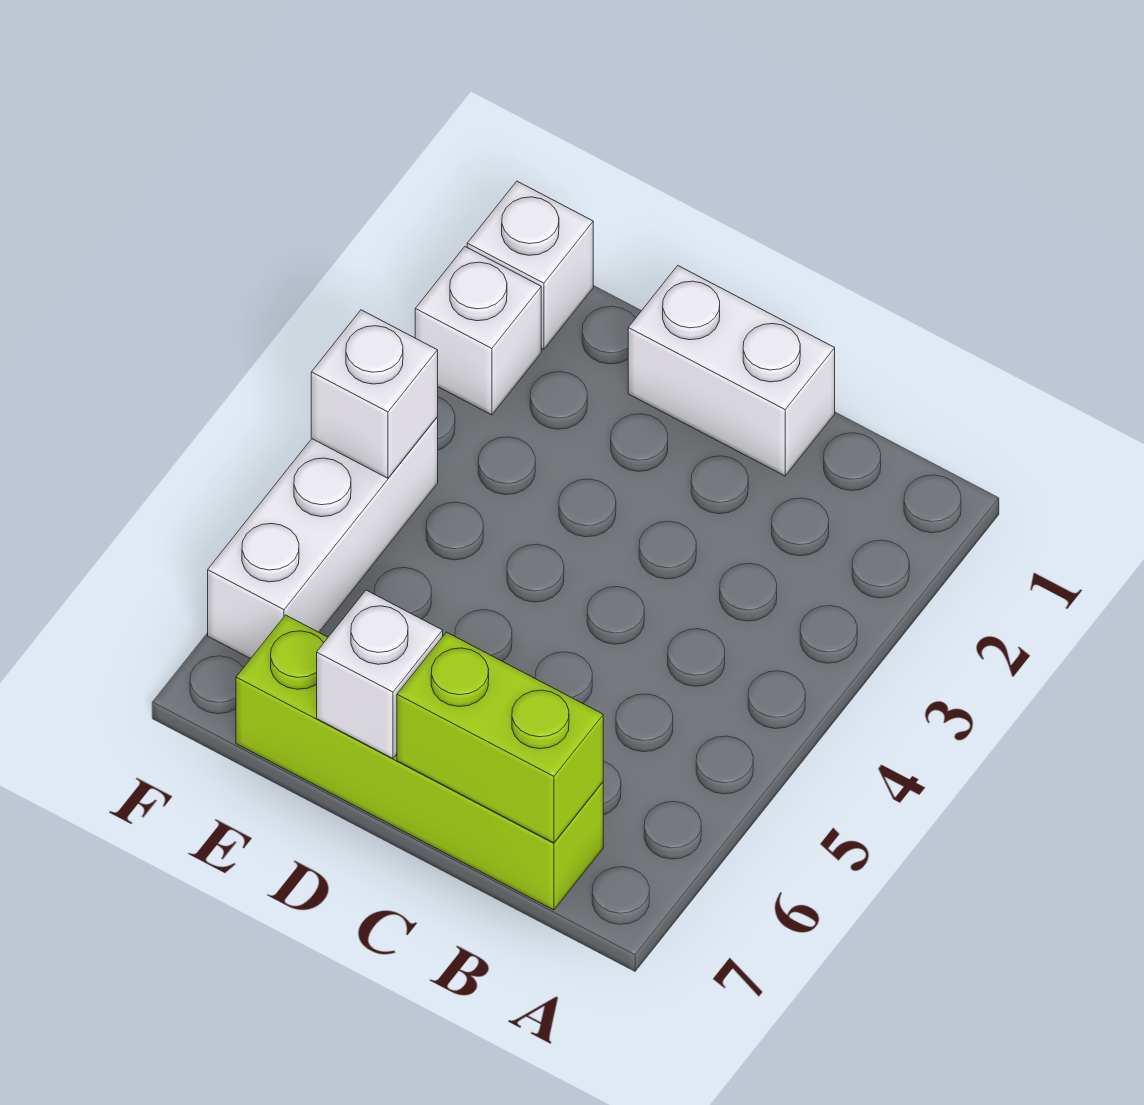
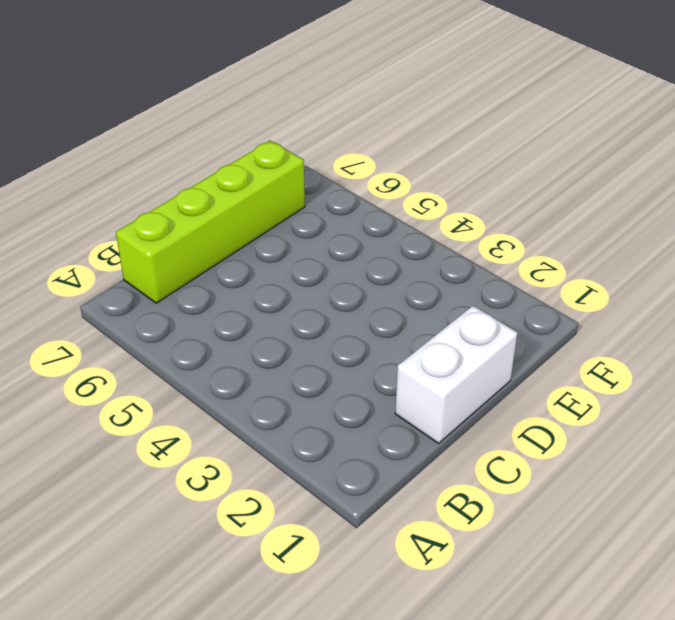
none -> white 1x1 brick [467,181,593,350]
none -> white 1x1 brick [415,247,541,415]

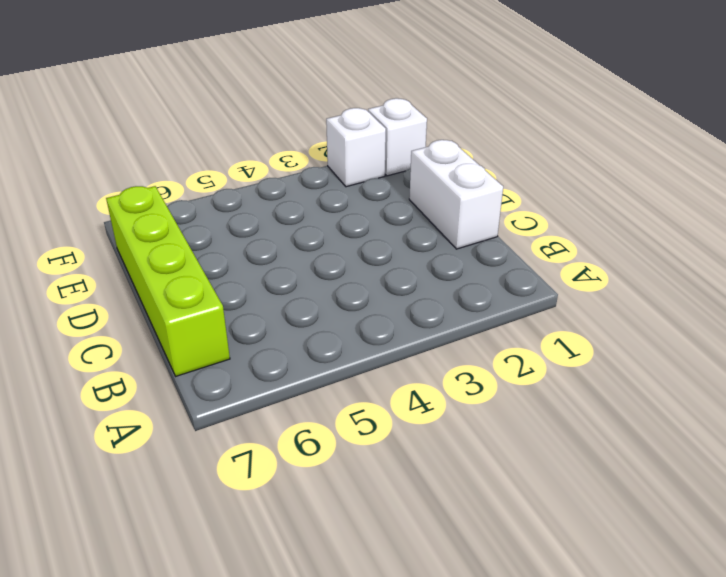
none -> white 1x3 brick [208,417,438,659]
none -> lime 1x2 brick [397,632,603,843]

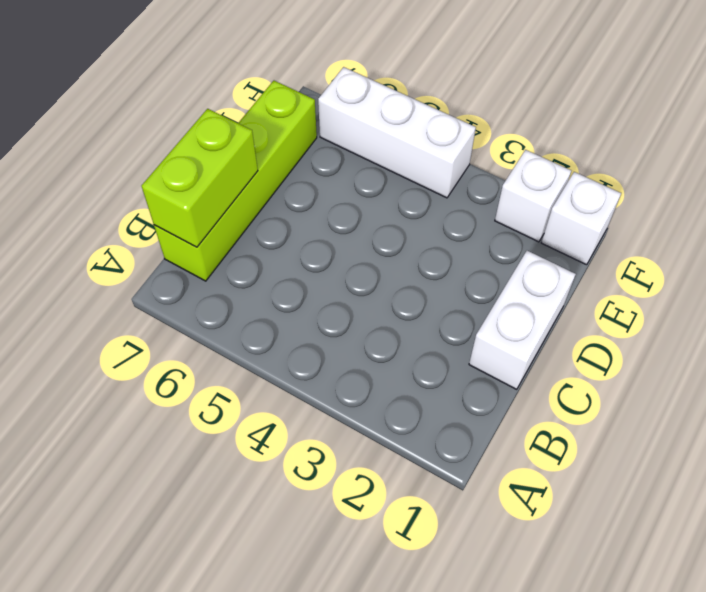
none -> white 1x1 brick [317,590,443,758]
none -> white 1x1 brick [311,310,438,478]

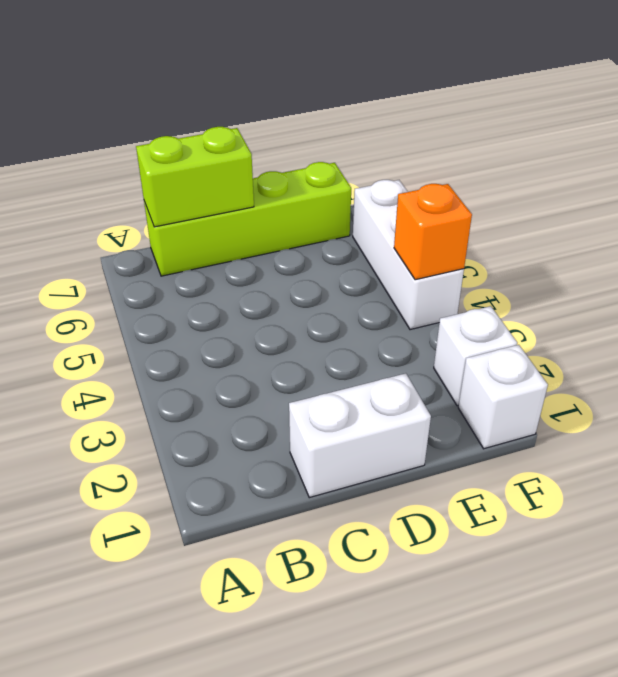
orange 1x1 brick [394,184,472,280] -> white 1x1 brick [311,310,438,478]
none -> white 1x1 brick [317,590,443,758]

